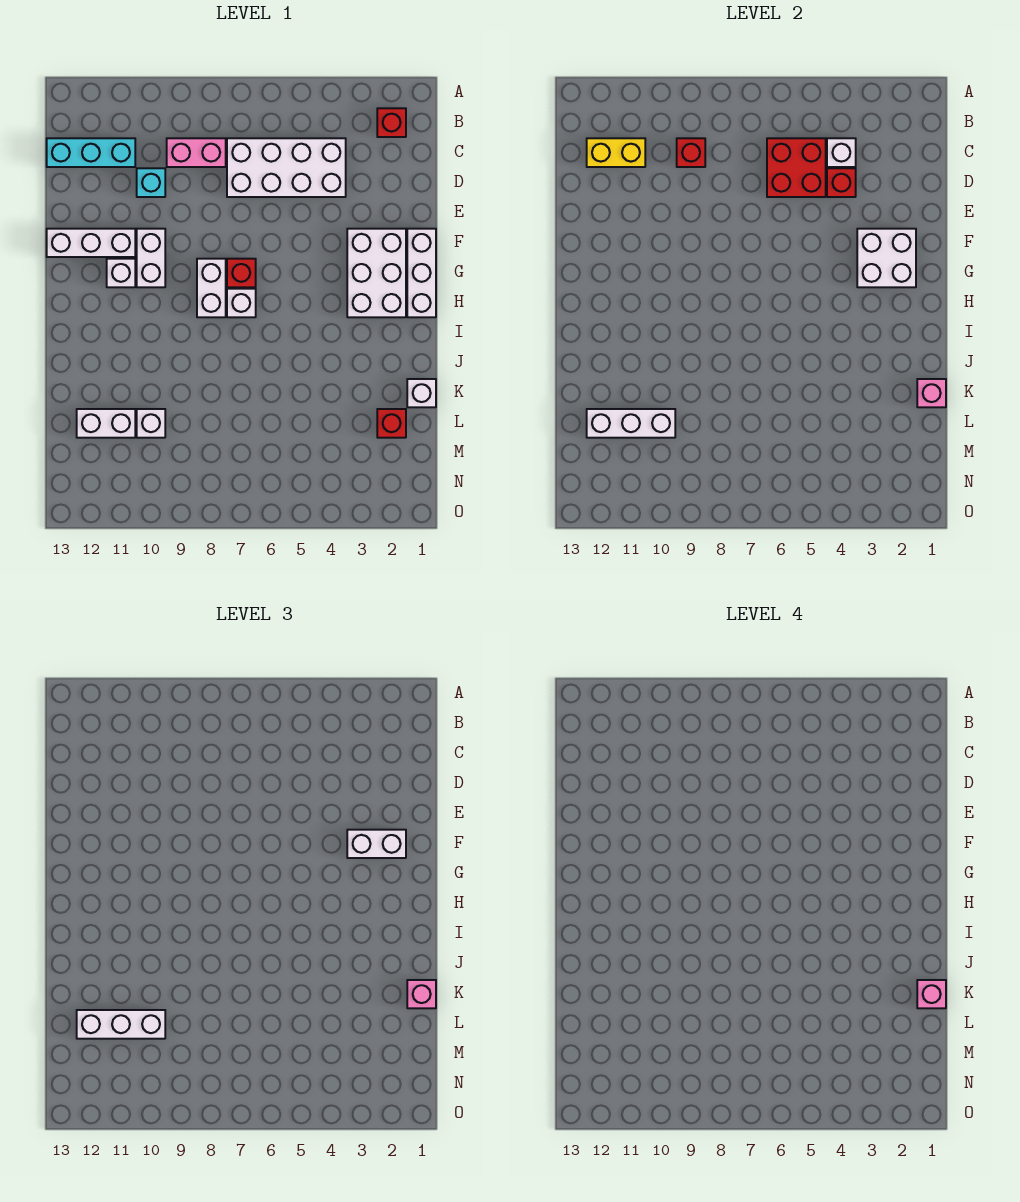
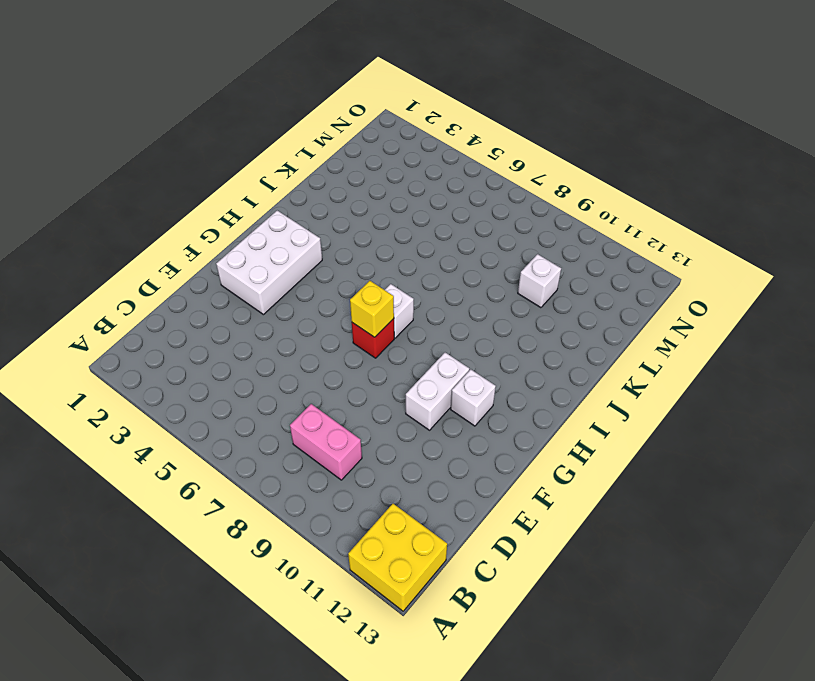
yellow 2x2 brick [348,504,447,611] -> none
yellow 1x1 brick [350,281,394,337] -> none
none -> red 1x1 brick [377,108,406,137]
none -> white 2x4 brick [227,138,346,197]
none -> cyan 1x3 brick [47,138,135,167]

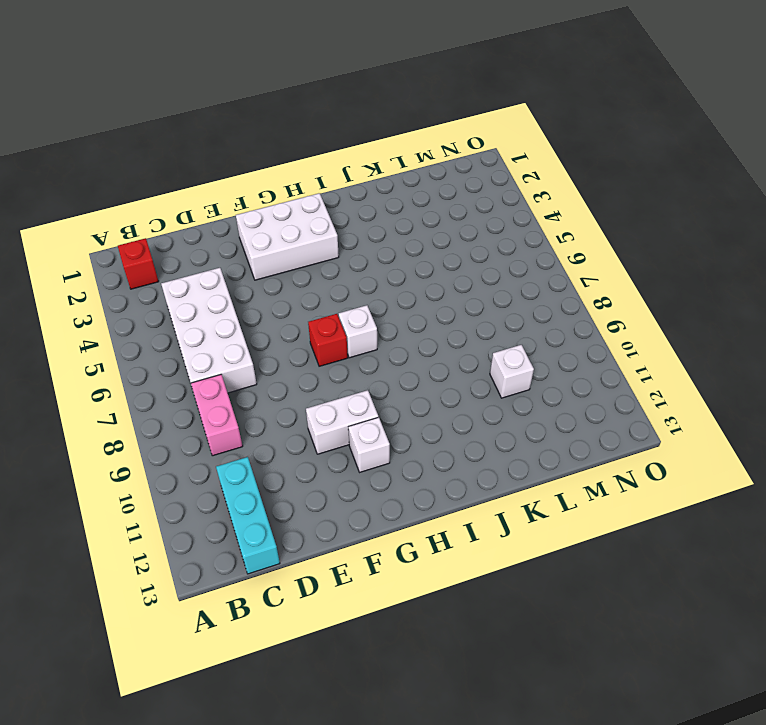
none -> cyan 1x1 brick [137,168,165,197]
none -> white 1x3 brick [407,229,436,317]
none -> white 1x3 brick [47,229,135,257]

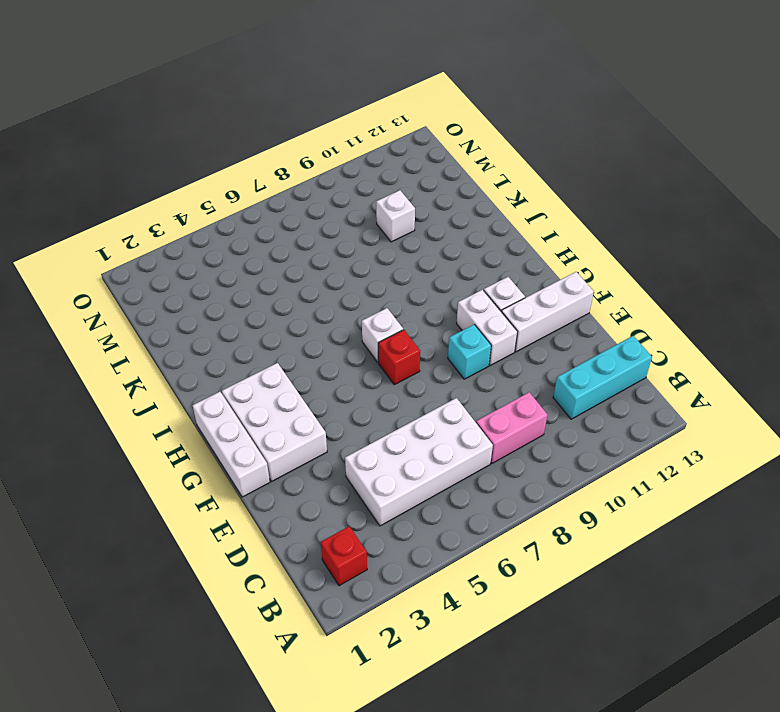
cyan 1x1 brick [448,324,491,379] -> cyan 1x1 brick moved to [137,168,165,197]
none -> white 1x2 brick [197,259,226,317]
none -> white 1x1 brick [407,379,436,407]
none -> red 1x1 brick [377,409,406,438]

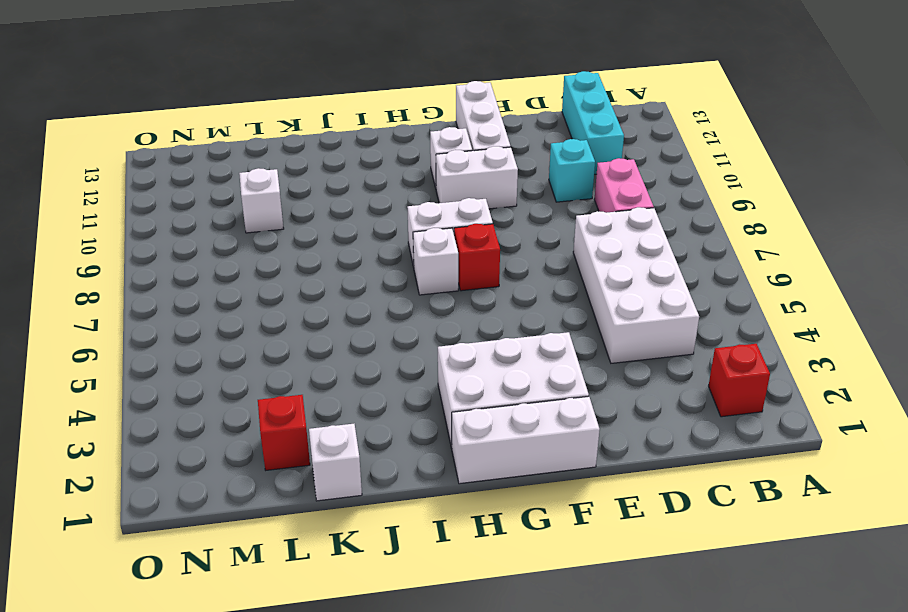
none -> white 1x2 brick [77,409,135,438]
none -> white 1x1 brick [827,138,856,167]
none -> red 2x2 brick [767,138,826,197]

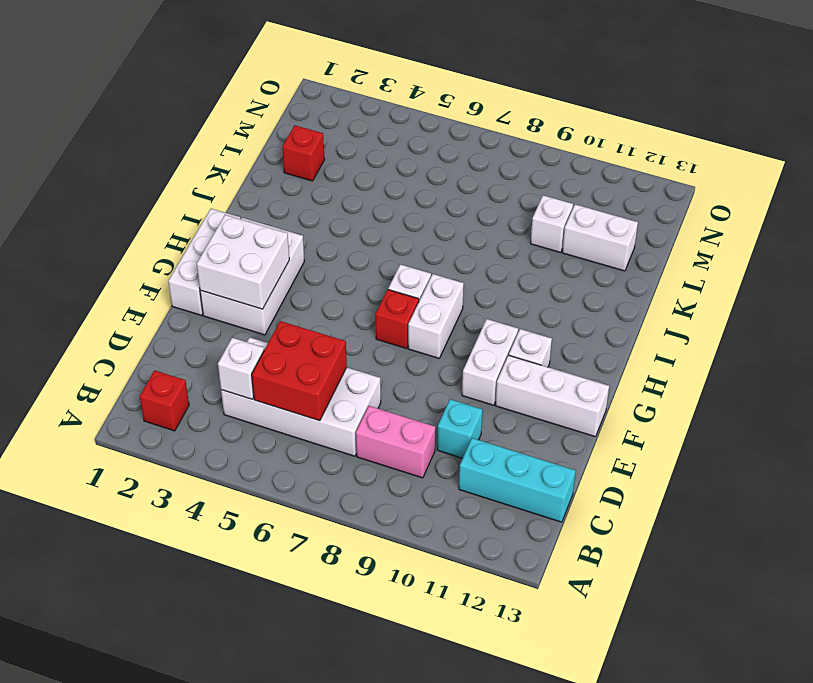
none -> white 1x1 brick [407,379,436,407]
none -> red 1x1 brick [677,138,705,167]
none -> yellow 1x2 brick [587,138,645,167]

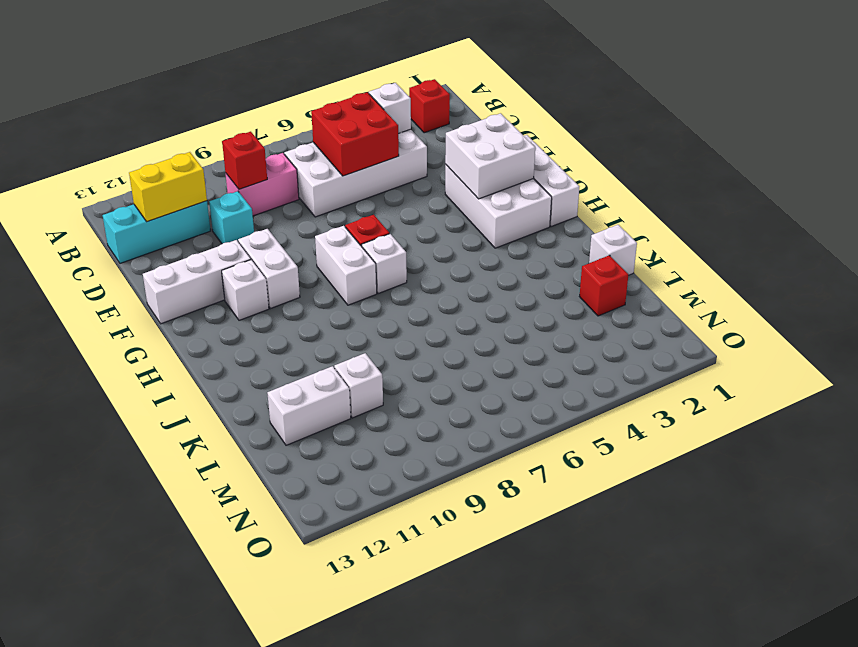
none -> red 1x1 brick [827,168,856,197]
none -> pink 1x1 brick [917,379,946,407]
none -> white 1x3 brick [587,409,675,438]

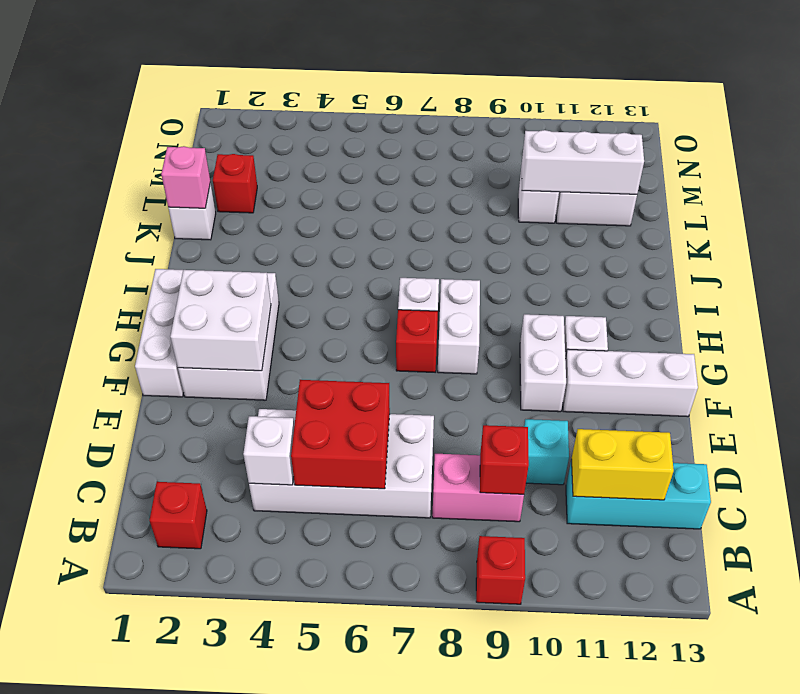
red 1x1 brick [476,536,525,604] -> red 1x1 brick moved to [827,168,856,197]
none -> white 1x2 brick [347,830,406,858]
none -> pink 1x1 brick [407,980,436,1008]
none -> white 1x3 brick [77,1010,165,1039]

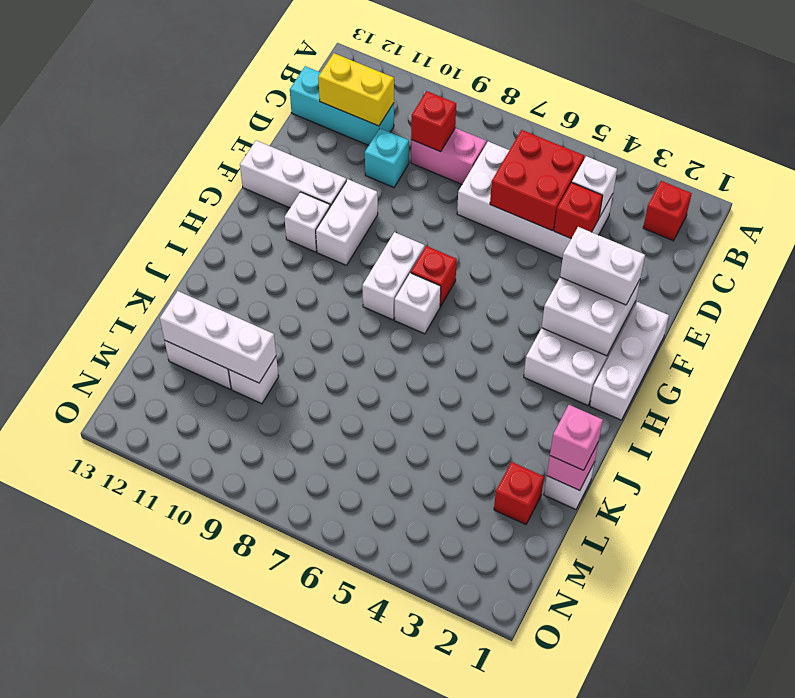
none -> white 1x3 brick [77,1010,165,1039]
none -> pink 1x1 brick [917,980,946,1008]

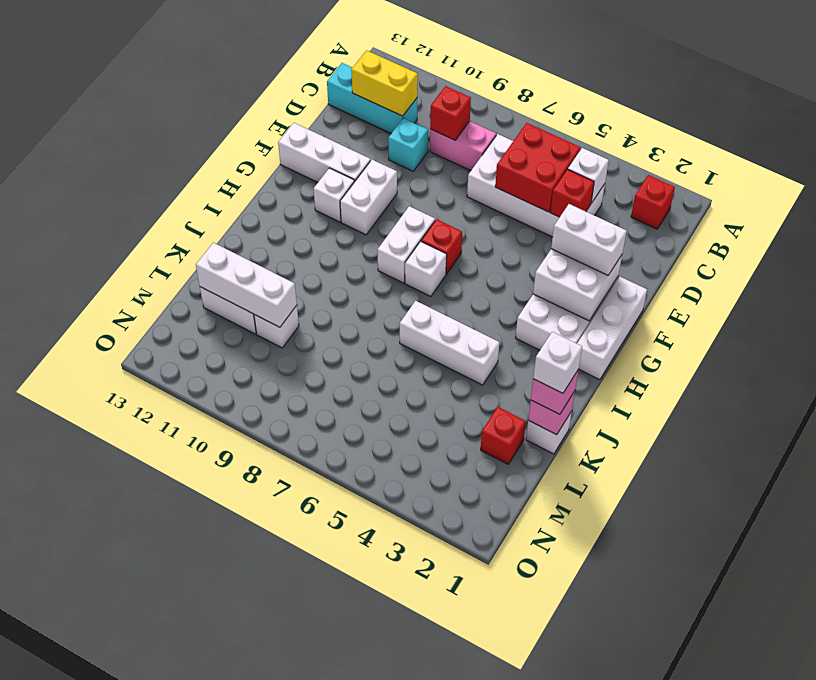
white 1x3 brick [400,301,499,385] -> white 1x3 brick moved to [77,1010,165,1039]
white 1x1 brick [533,332,582,393] -> pink 1x1 brick [917,980,946,1008]

